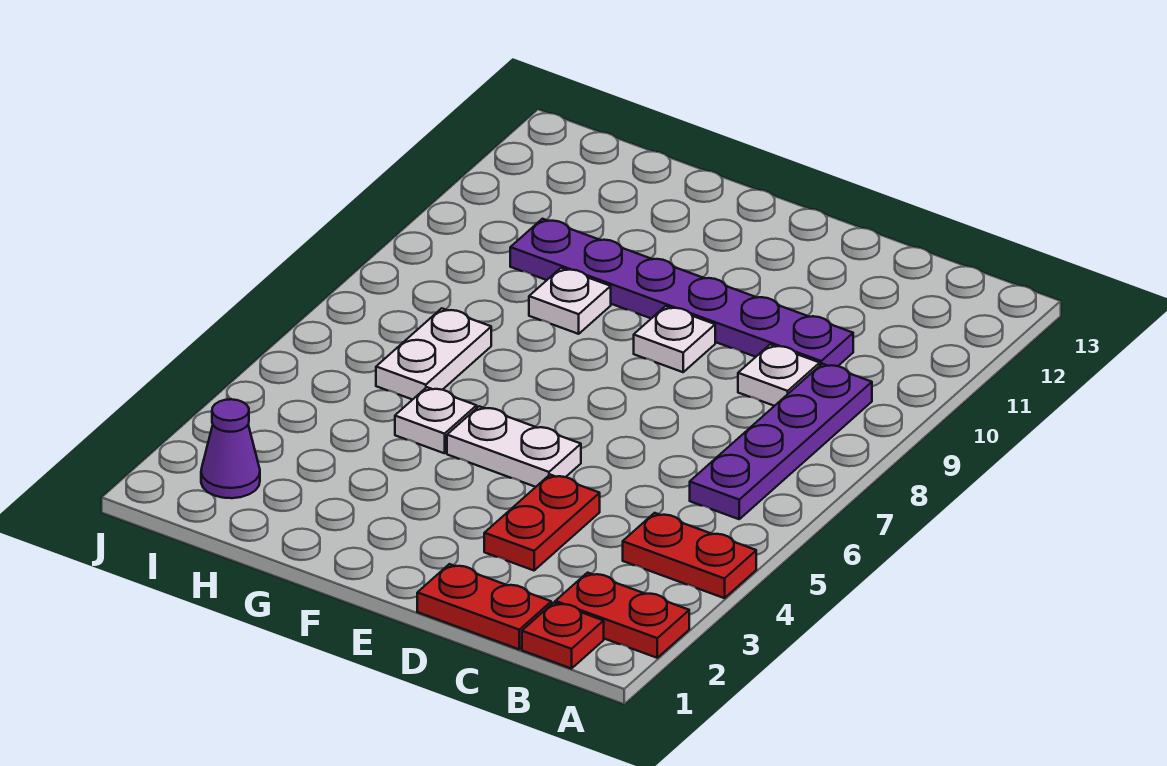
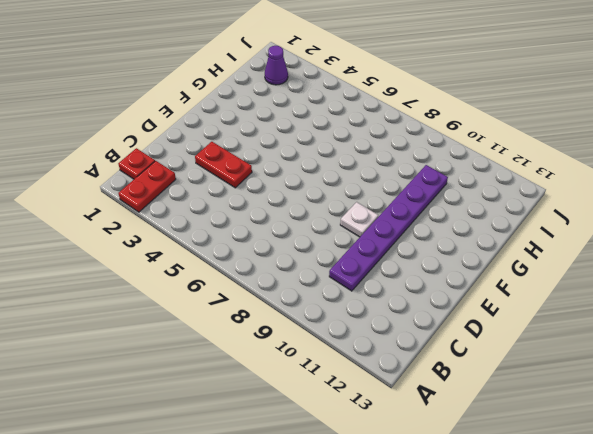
none -> red 1x2 plate [623,513,756,598]
none -> purple 1x4 plate [690,364,872,519]
none -> red 1x2 plate [417,564,551,649]

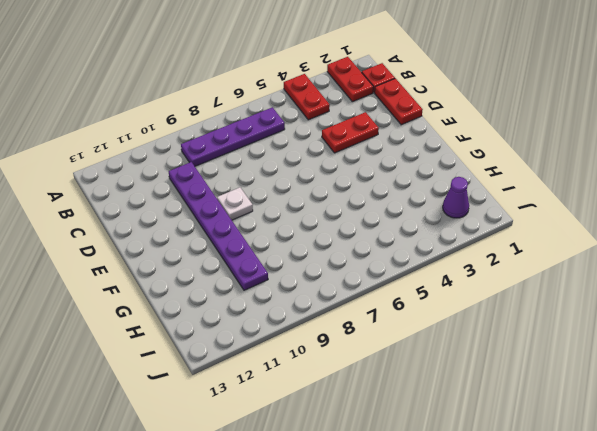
none -> white 1x1 plate [738,345,820,406]
none -> white 1x2 plate [447,406,581,487]
none -> white 1x1 plate [395,387,477,453]

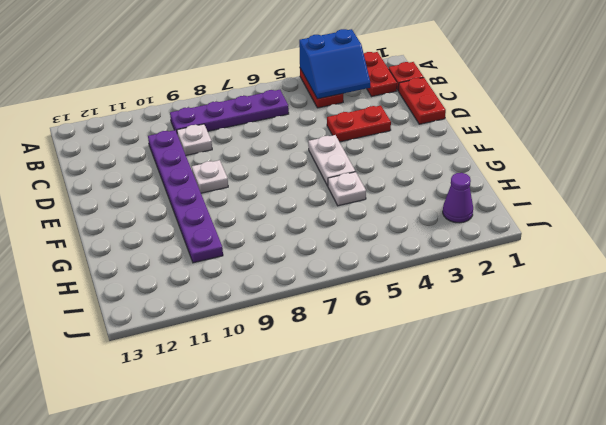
blue 2x2 slope [299,29,370,99] -> none
none -> white 1x1 plate [529,268,611,334]
none -> white 1x2 plate [376,308,491,400]

